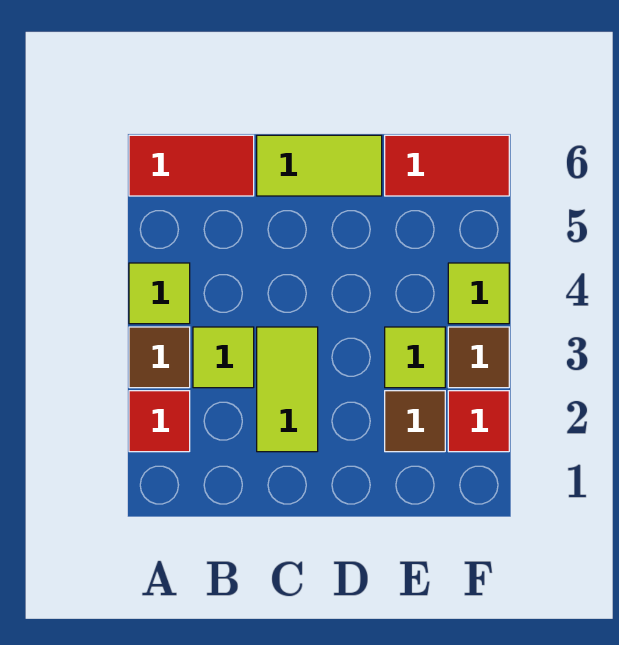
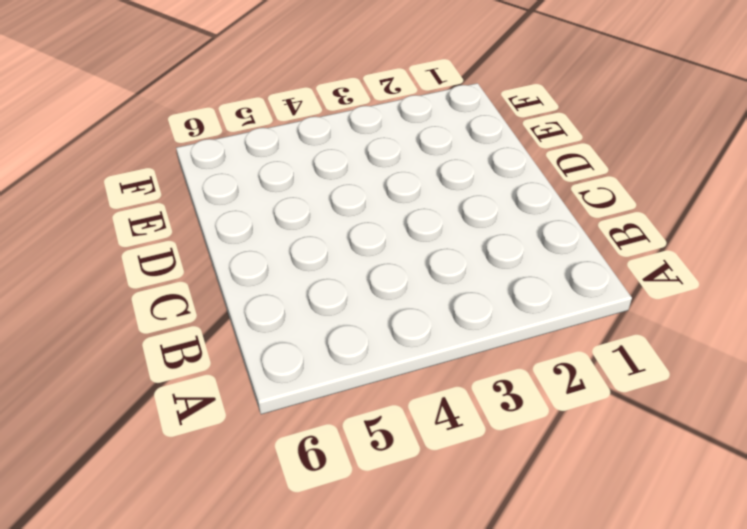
none -> red 1x1 tile [129,391,190,452]
none -> brown 1x1 tile [129,327,190,388]
none -> lime 1x1 tile [129,263,190,324]

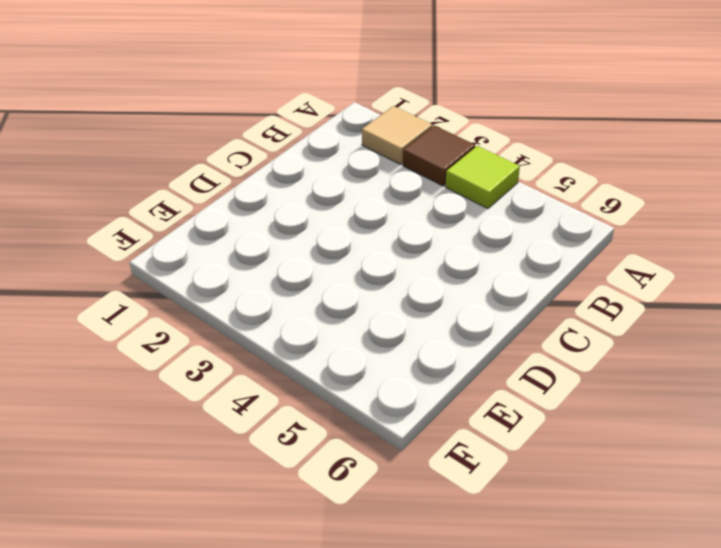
tan 1x1 tile [362,106,432,165] -> red 1x1 tile [129,391,190,452]
none -> red 1x2 tile [129,135,254,196]
none -> lime 1x1 tile [193,327,254,388]
none -> lime 1x2 tile [257,327,318,452]

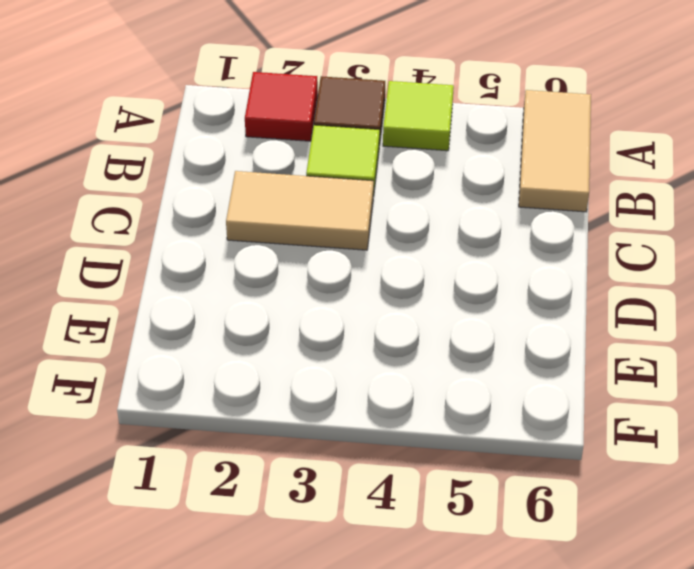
tan 1x2 tile [519,90,591,212] -> red 1x2 tile [129,135,254,196]
tan 1x2 tile [226,171,374,250] -> lime 1x2 tile [257,327,318,452]
none -> lime 1x2 tile [257,135,382,196]
none -> brown 1x1 tile [385,391,445,452]
none -> lime 1x1 tile [385,327,445,388]

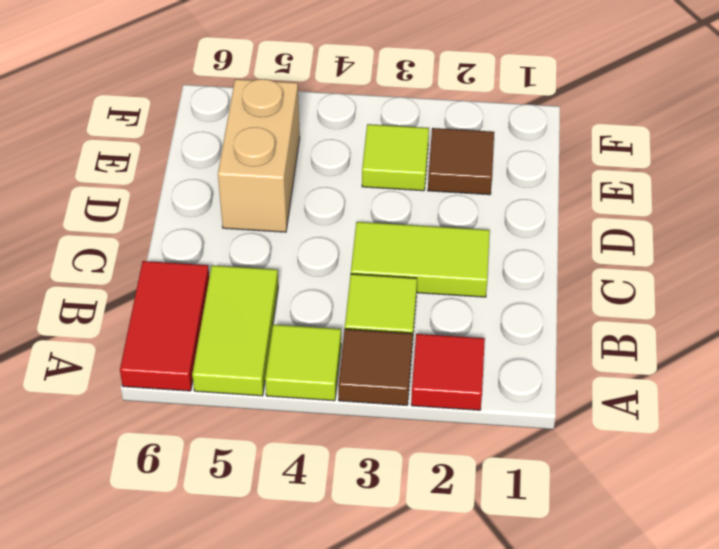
lime 1x2 tile [192,265,278,396] -> lime 1x2 tile moved to [257,135,382,196]
tan 1x2 brick [218,79,300,232] -> none
none -> red 1x2 tile [385,135,509,196]
none -> red 1x1 tile [448,391,509,452]
none -> brown 1x1 tile [448,327,509,388]

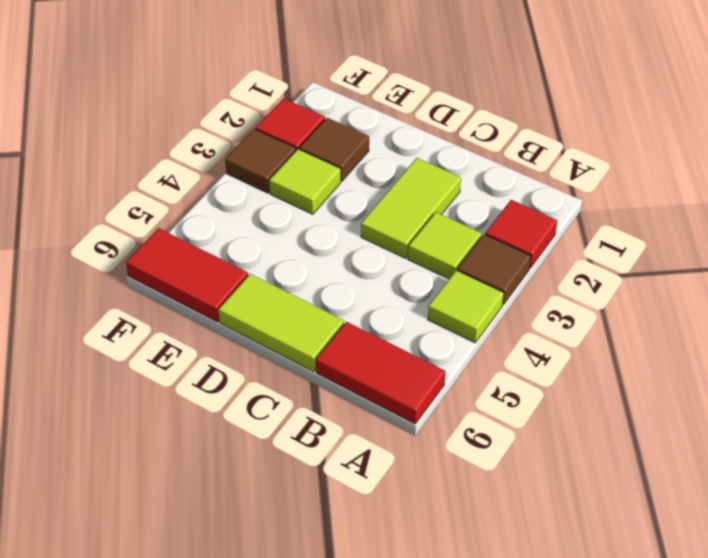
none -> lime 1x1 tile [448,263,509,324]

